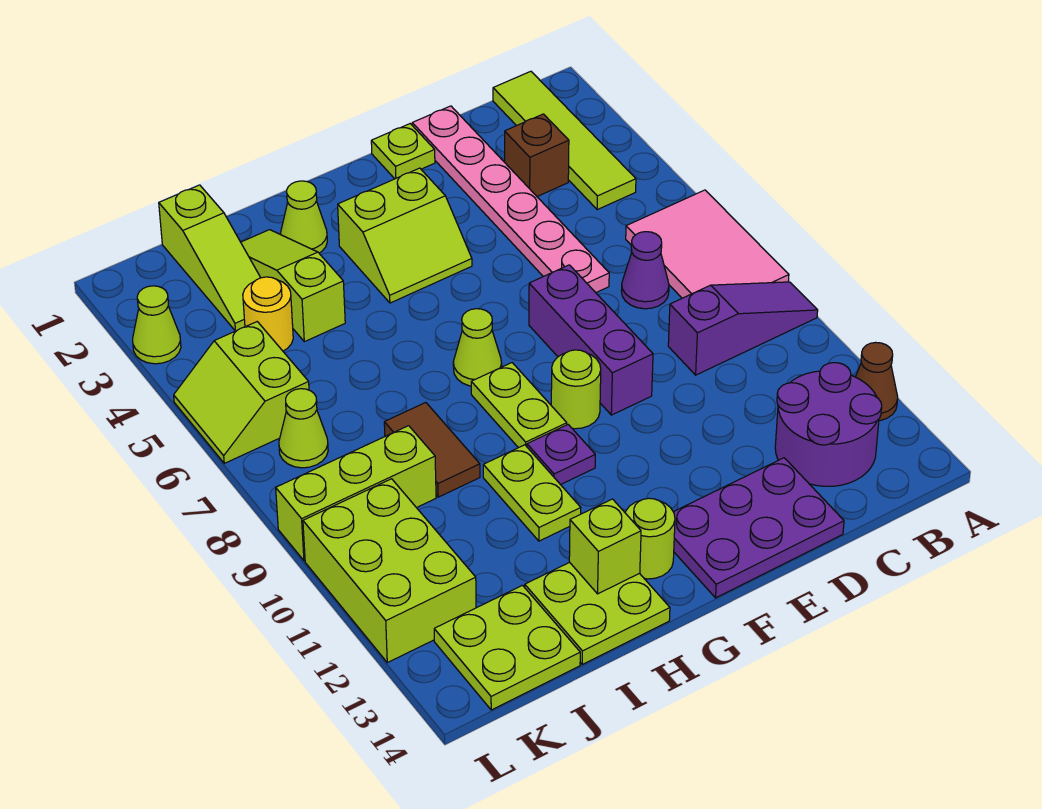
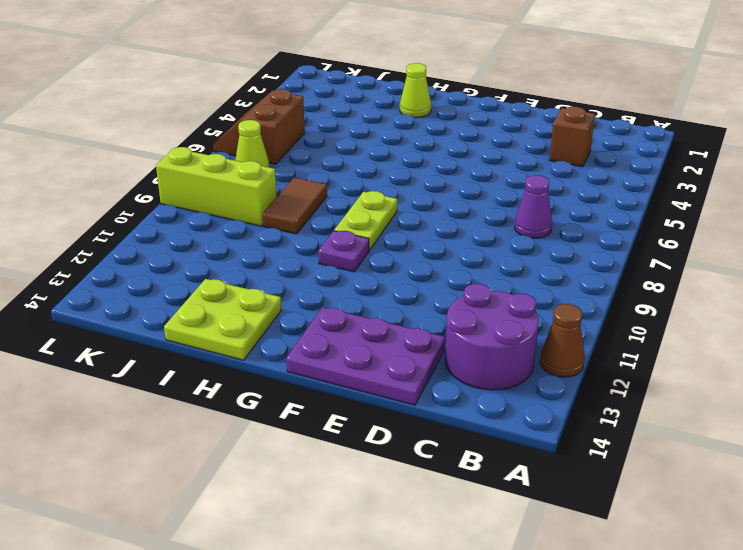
brown 2x2 slope [213,89,305,164] -> lime 2x2 slope [174,322,309,463]
none -> pink 2x3 tile [626,190,789,298]
none -> purple 1x3 slope [668,282,818,375]
none -> lime 1x4 tile [493,71,636,210]
none -> pink 1x6 plate [412,106,609,293]

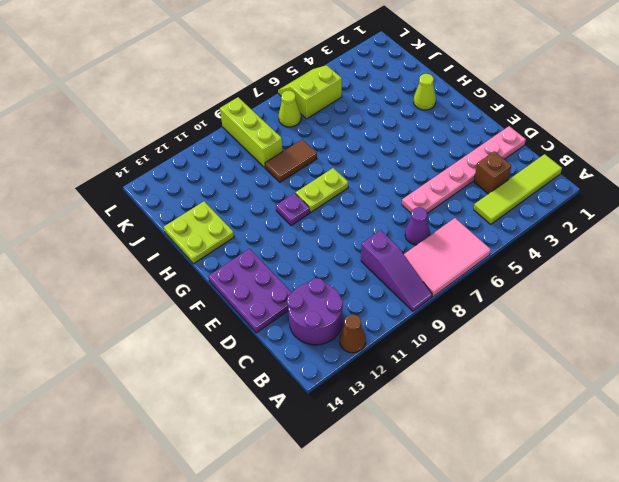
none -> lime 1x1 plate [371,124,435,179]
none -> purple 1x3 brick [529,265,653,415]
none -> lime 2x2 slope [338,168,472,303]
none -> lime 1x1 round brick [551,350,601,429]

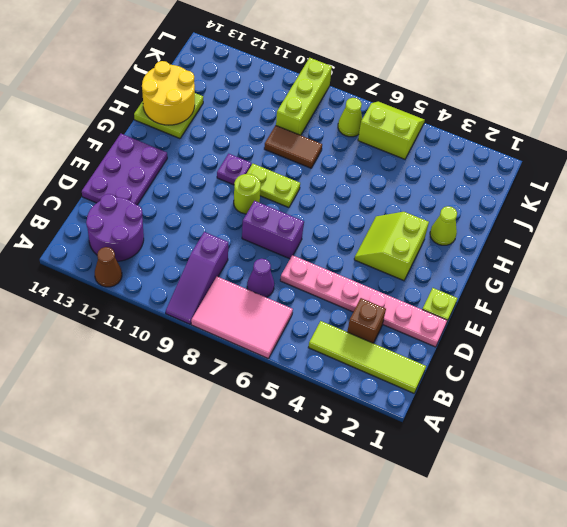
purple 1x2 brick [242,201,304,259] -> purple 1x3 brick [529,265,653,415]
yellow 2x2 round brick [142,61,195,125] -> lime 1x1 brick [569,499,641,594]
none -> lime 1x1 cone [453,309,502,386]
none -> lime 1x1 round brick [625,498,675,579]
none -> lime 1x2 plate [483,445,581,541]
none -> lime 1x3 slope [241,230,345,342]

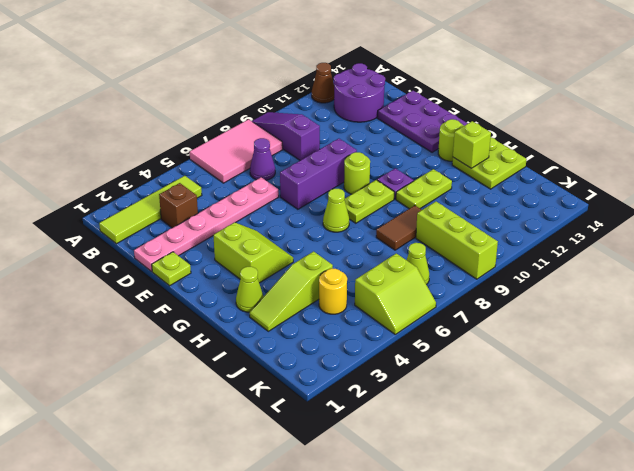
none -> lime 1x3 slope [159,185,261,331]
none -> lime 2x2 plate [434,585,580,710]
none -> lime 2x3 brick [303,479,476,663]
none -> lime 1x1 cone [133,286,181,364]

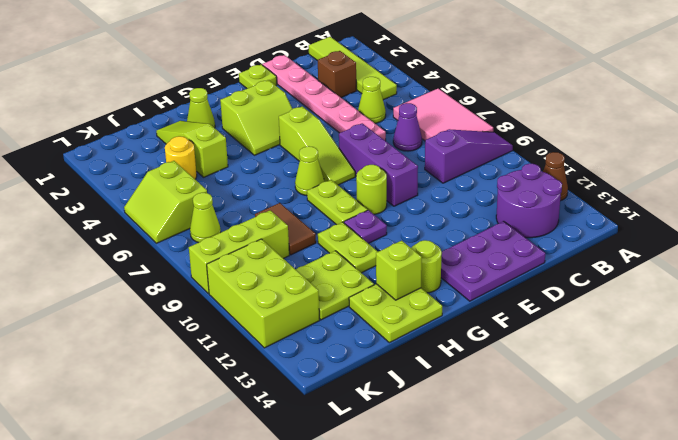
lime 1x1 cone [358,77,386,123] -> lime 1x1 cone moved to [133,286,181,364]
lime 1x3 slope [279,106,355,185] -> lime 1x3 slope moved to [159,185,261,331]
lime 2x2 plate [296,251,374,320] -> lime 2x2 plate moved to [434,585,580,710]

